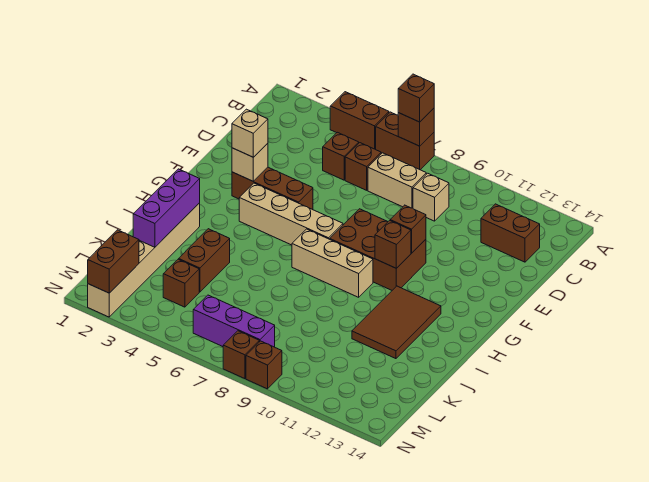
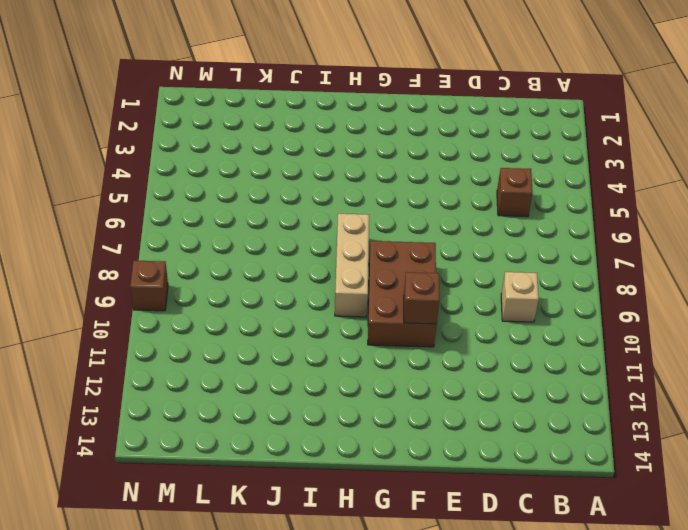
none -> brown 1x2 brick [330,92,389,149]
none -> brown 1x2 brick [376,112,434,170]
none -> brown 1x1 brick [345,143,381,190]

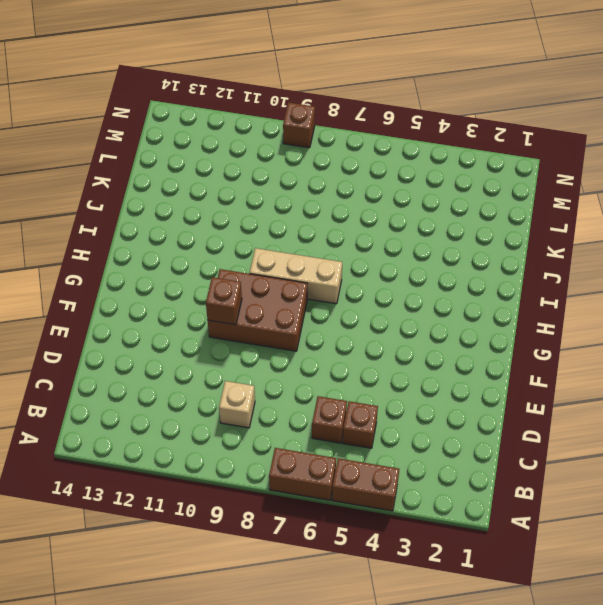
none -> tan 1x2 brick [368,153,426,208]
none -> brown 1x2 brick [481,204,540,262]
none -> brown 1x3 brick [232,167,313,210]

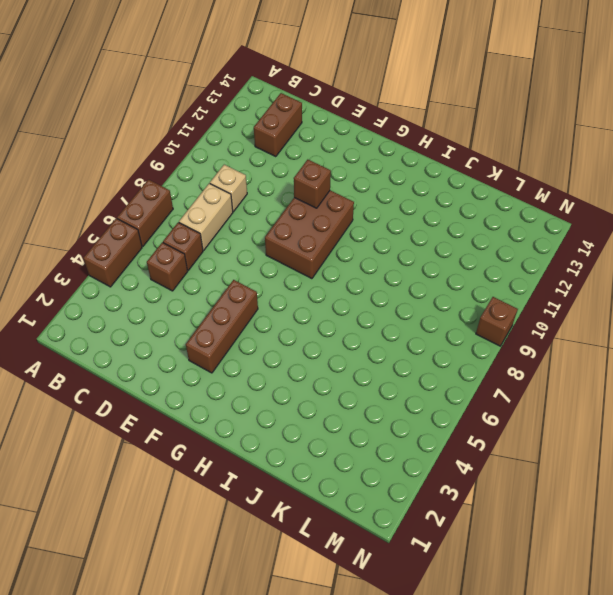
none -> tan 1x4 brick [239,183,343,245]
none -> tan 1x3 brick [292,229,373,297]
none -> brown 2x3 tile [352,286,441,359]

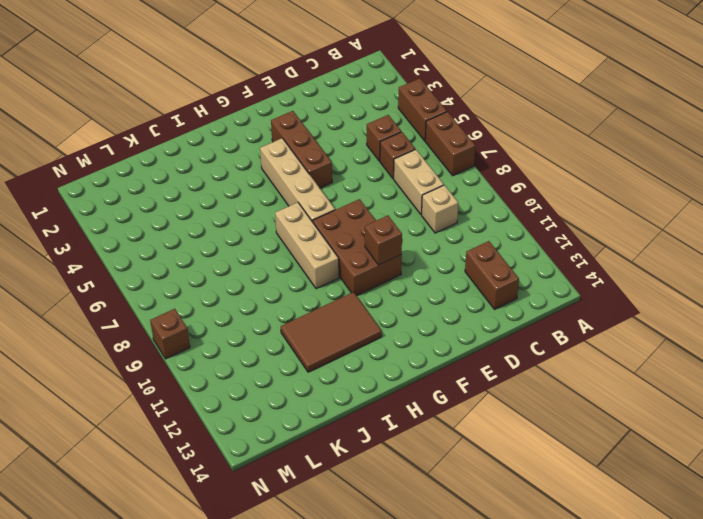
none -> tan 1x6 brick [88,203,200,317]
none -> brown 1x2 brick [179,229,230,292]
none -> brown 1x1 brick [163,259,199,307]

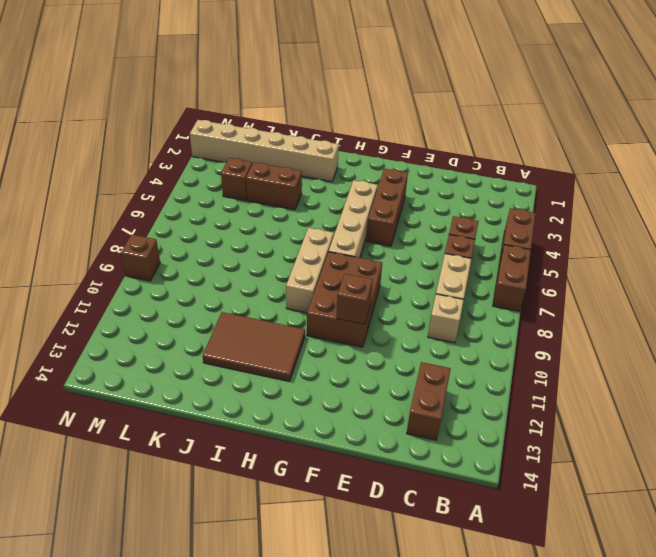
none -> purple 1x3 brick [193,295,275,347]
none -> brown 1x1 brick [223,331,259,379]
none -> brown 1x1 brick [398,108,434,146]

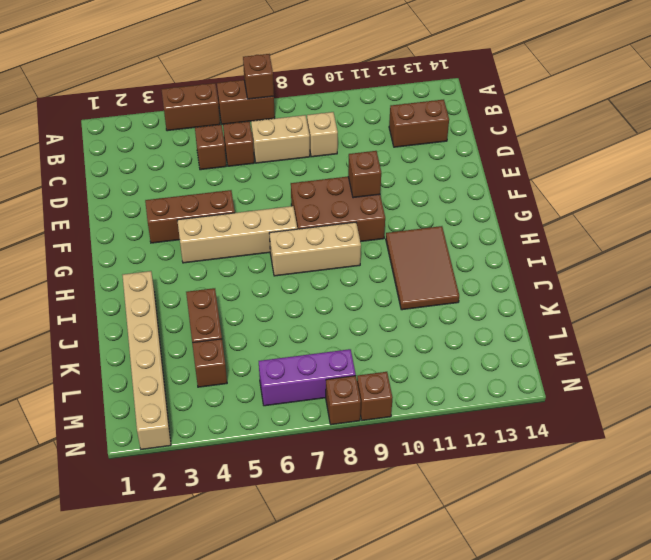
none -> tan 1x1 brick [232,143,268,181]
none -> brown 1x1 brick [375,220,411,268]
none -> purple 1x3 brick [133,169,200,247]

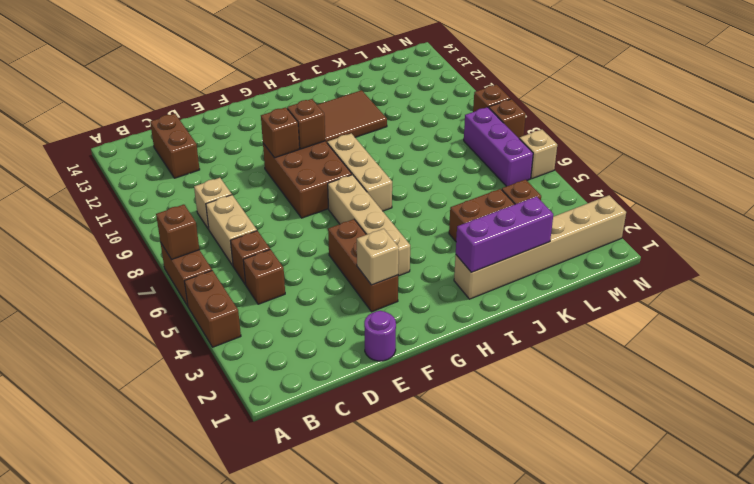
purple 1x1 round brick [364,311,396,361] -> none
tan 1x1 brick [519,130,557,179] -> tan 1x1 brick moved to [232,109,268,157]
none -> brown 1x2 brick [88,230,139,293]
none -> brown 1x1 brick [398,74,434,122]

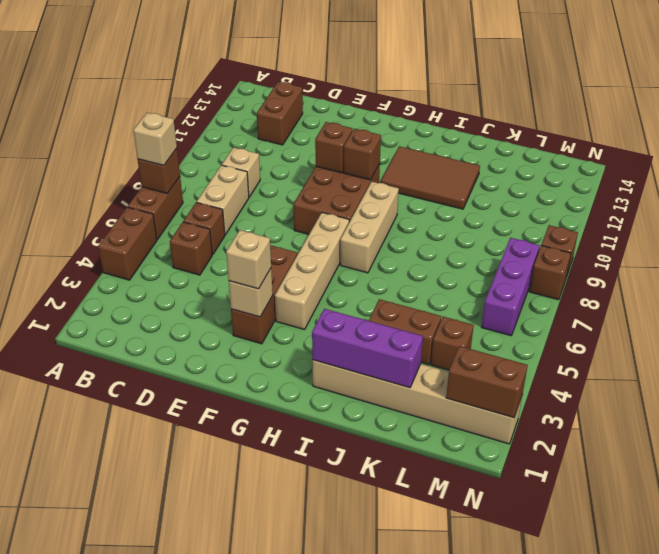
tan 1x1 brick [133,113,177,165] -> brown 1x1 brick [398,74,434,122]

